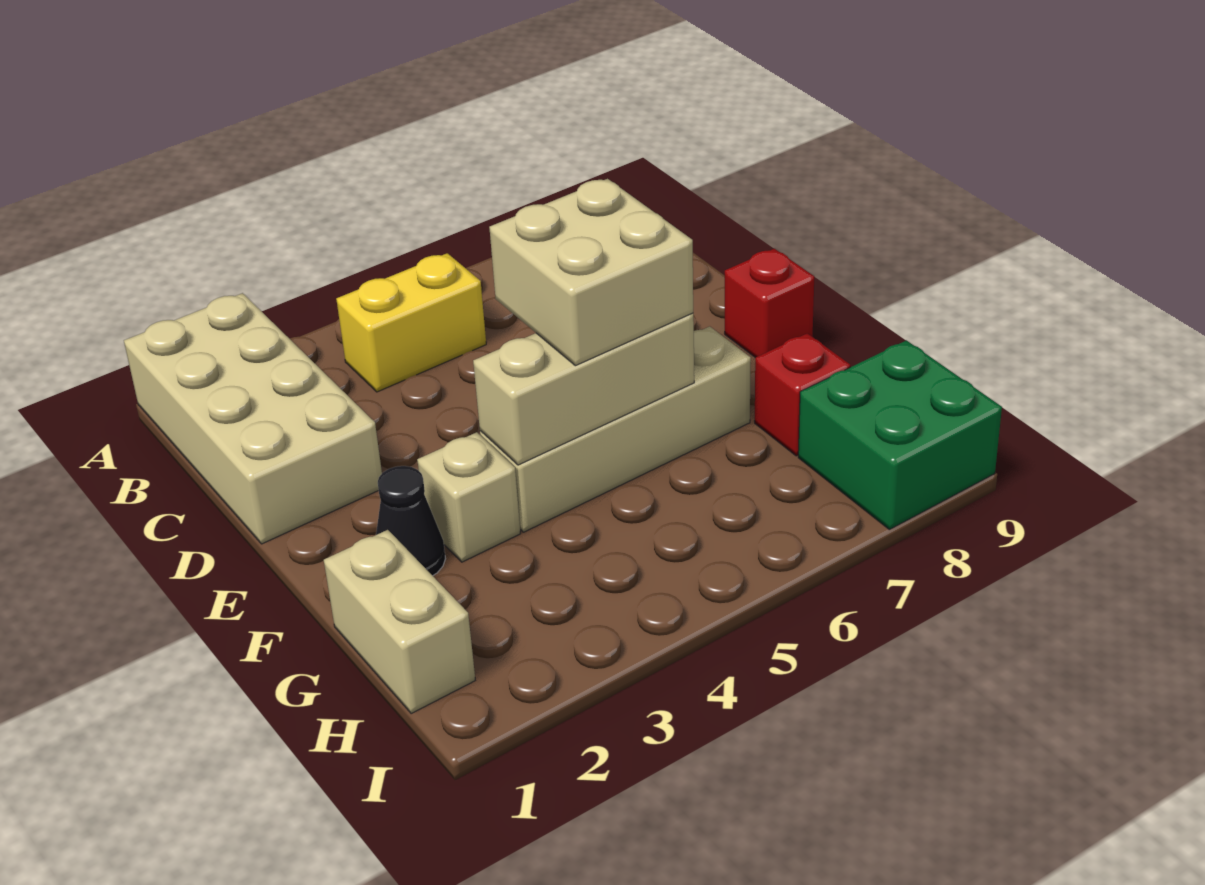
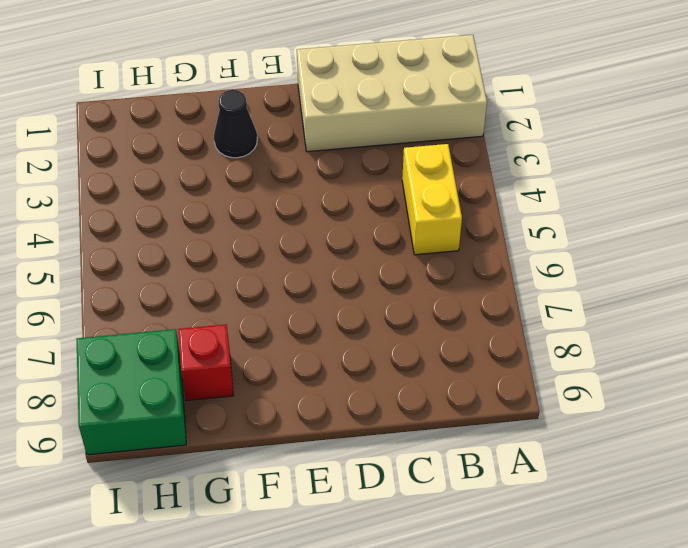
none -> red 1x1 brick [725,249,814,358]
none -> tan 1x1 brick [417,432,521,562]

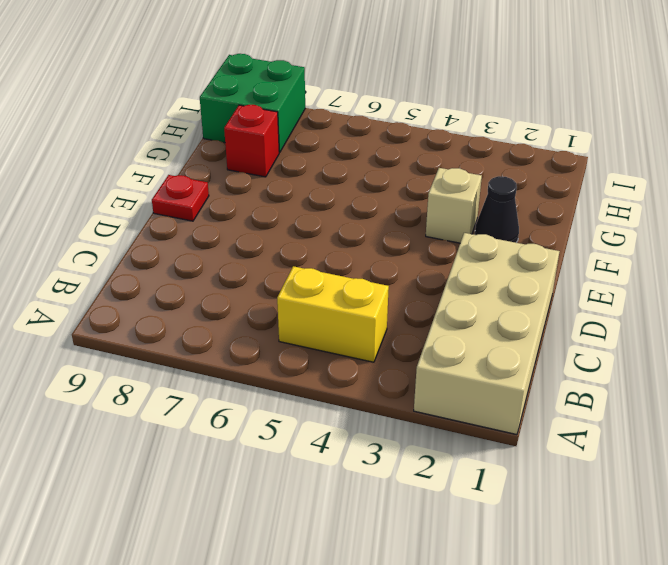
red 1x1 plate [152,175,209,221] -> red 1x1 brick [725,249,814,358]
none -> tan 1x4 brick [480,326,751,532]
none -> tan 1x2 brick [324,530,475,714]

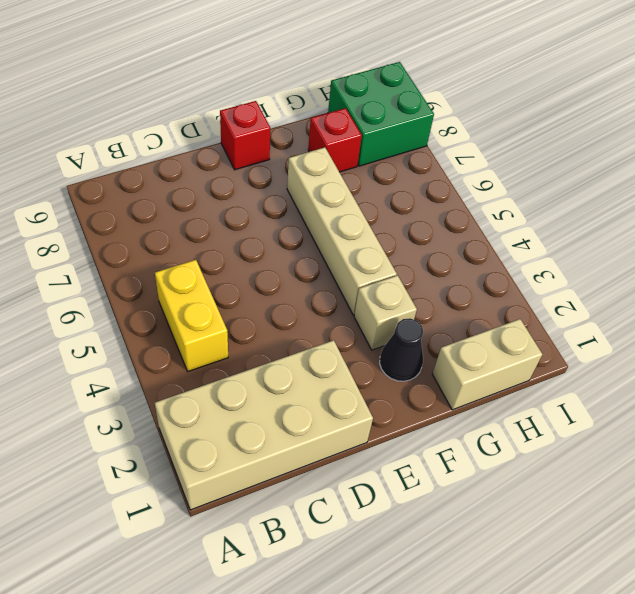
none -> tan 1x3 brick [473,313,694,465]
none -> tan 2x2 brick [489,179,693,366]

